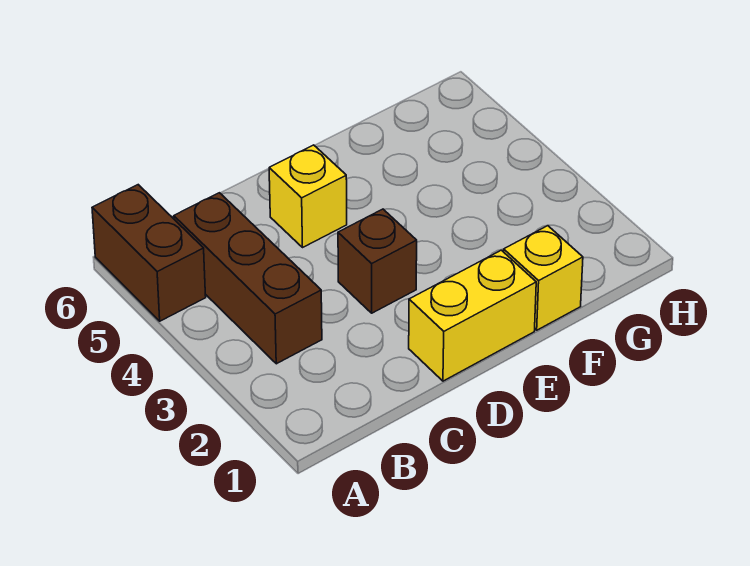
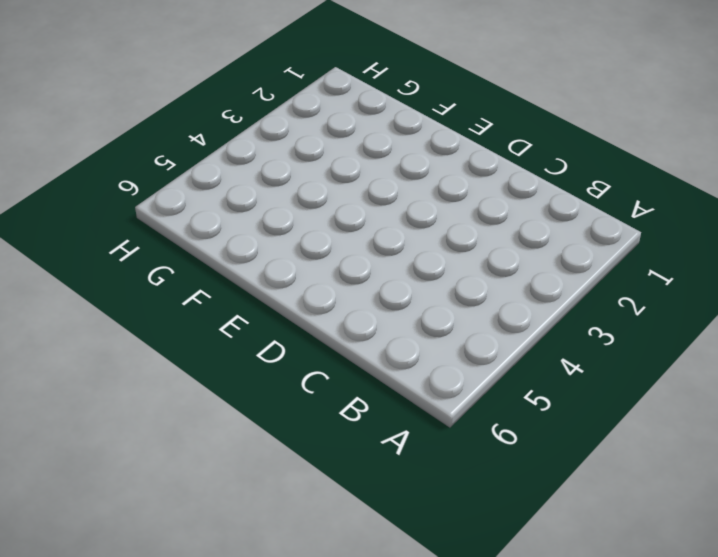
none -> brown 1x2 brick [92,185,206,321]
none -> brown 1x3 brick [174,193,322,364]

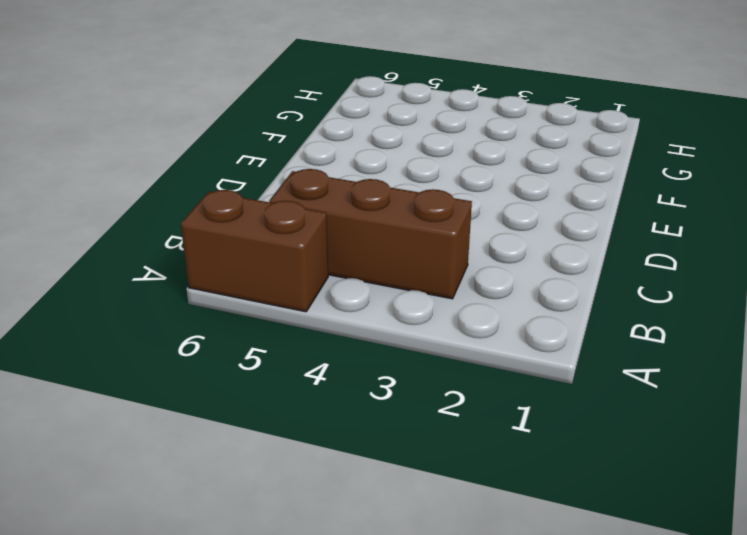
none -> yellow 1x2 brick [409,250,536,381]
none -> brown 1x1 brick [338,209,417,313]

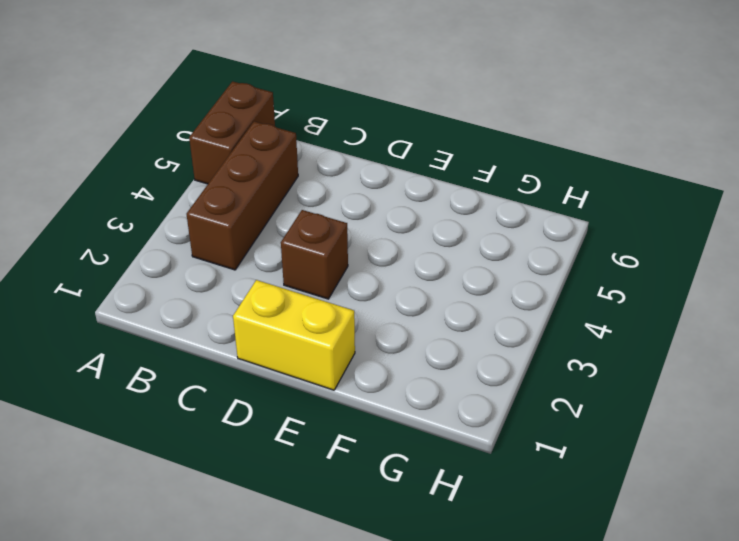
none -> yellow 1x1 brick [269,145,347,247]
none -> yellow 1x1 brick [504,226,583,330]

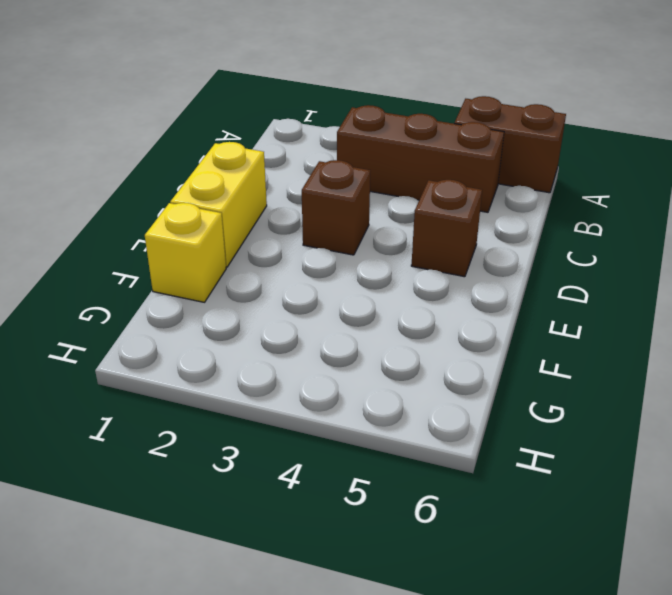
brown 1x1 brick [411,180,482,277] -> yellow 1x1 brick [269,145,347,247]

